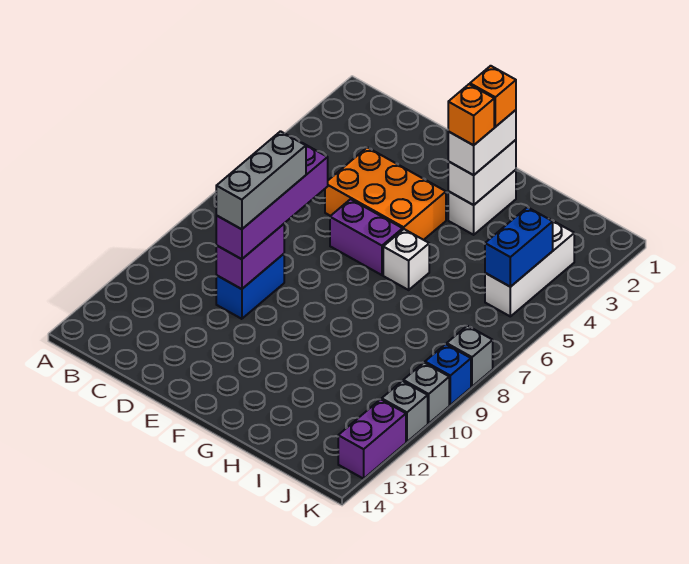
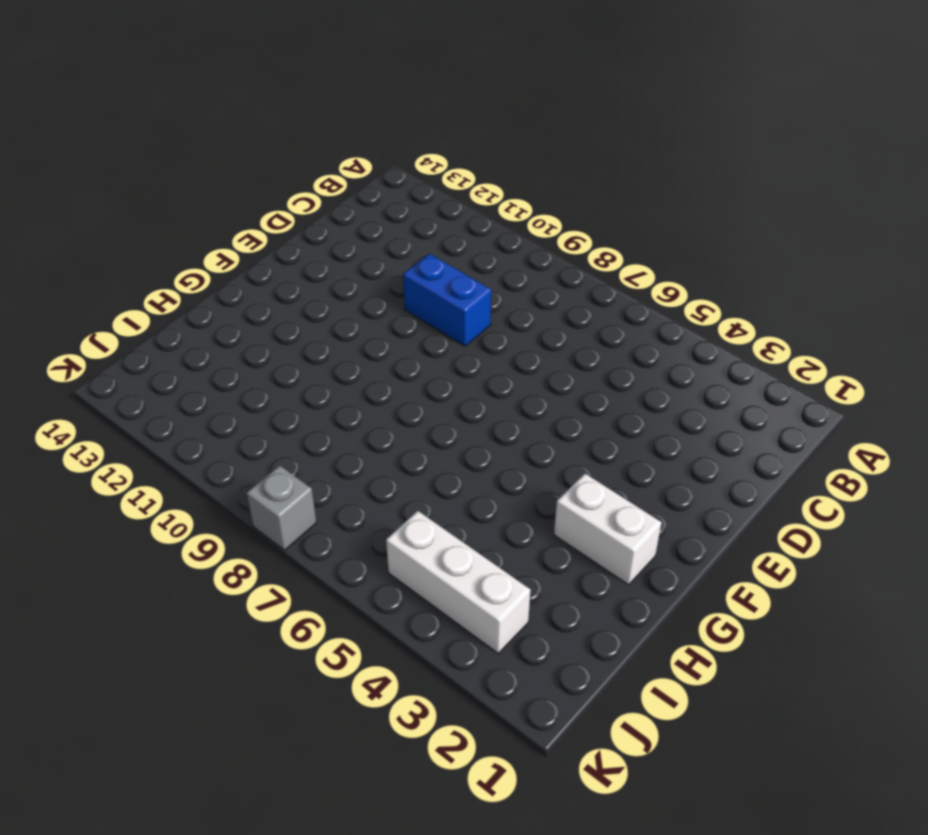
none -> orange 2x3 brick [325,147,446,240]
none -> purple 1x2 brick [330,199,403,275]
none -> white 1x1 brick [383,229,429,290]

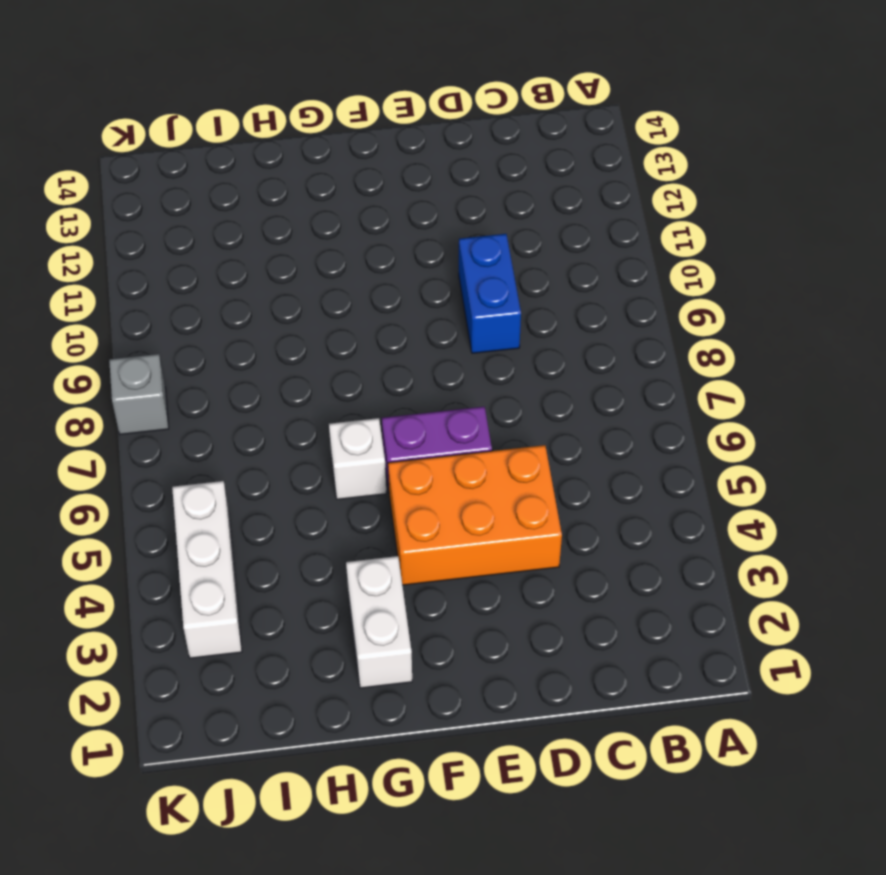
none -> blue 1x1 brick [425,344,471,405]
none -> grey 1x1 brick [403,363,449,423]
none -> grey 1x1 brick [382,381,428,442]

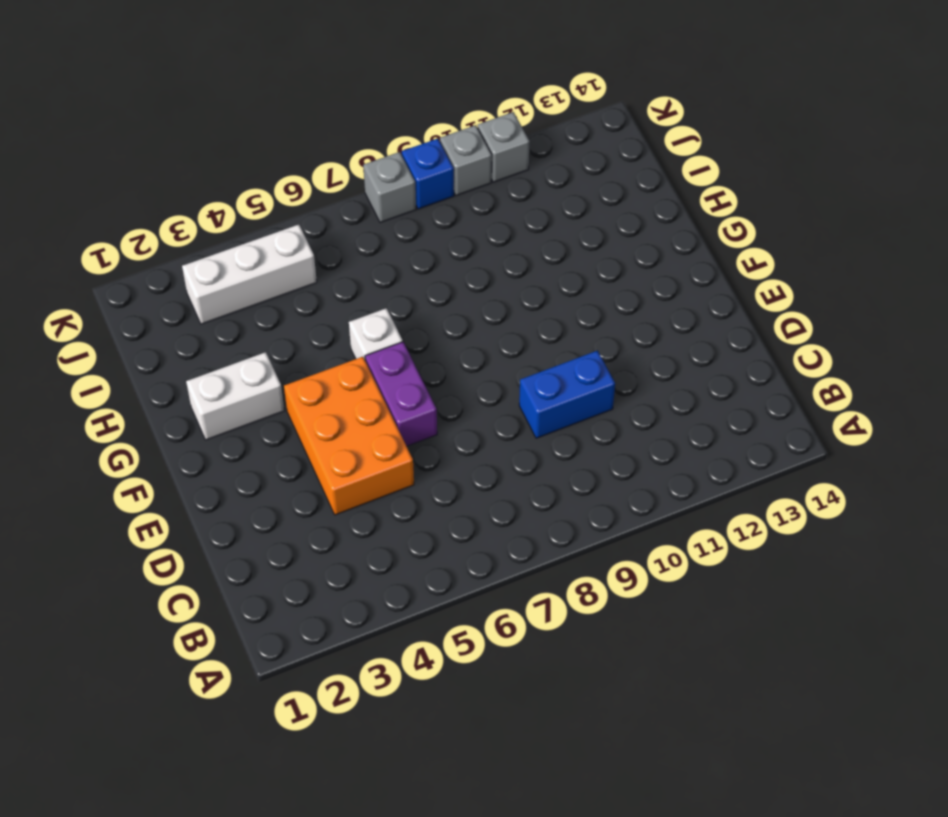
none -> purple 1x2 brick [338,399,406,479]
none -> purple 1x2 brick [216,224,284,289]
none -> white 1x2 brick [448,140,516,205]

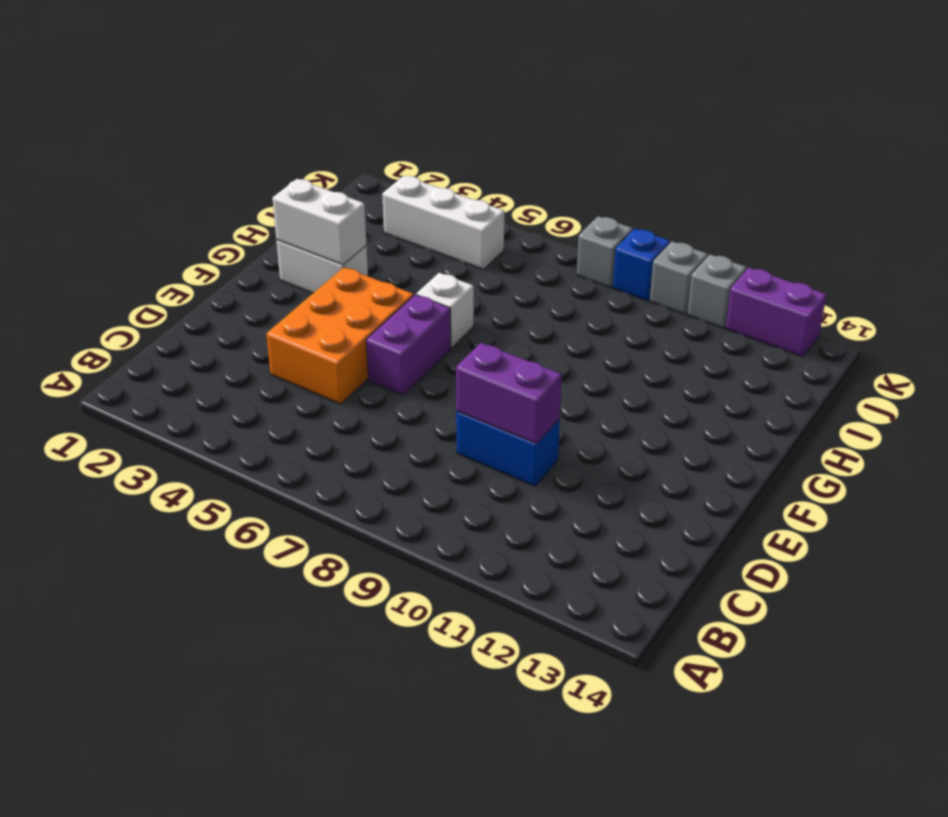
none -> blue 1x2 brick [485,207,553,287]
none -> purple 1x4 brick [216,143,328,259]
none -> white 1x2 brick [448,110,516,175]

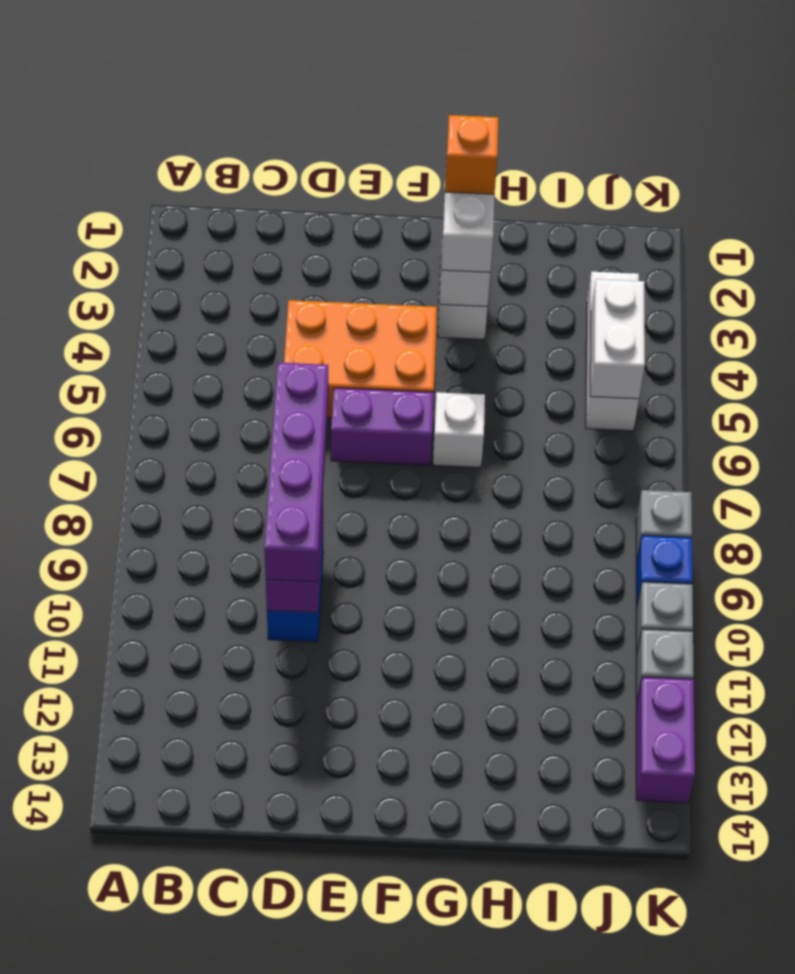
white 1x2 brick [590,279,645,399] -> blue 1x2 brick [485,207,553,287]
none -> grey 1x3 brick [216,131,306,229]
none -> orange 1x1 brick [448,84,494,145]

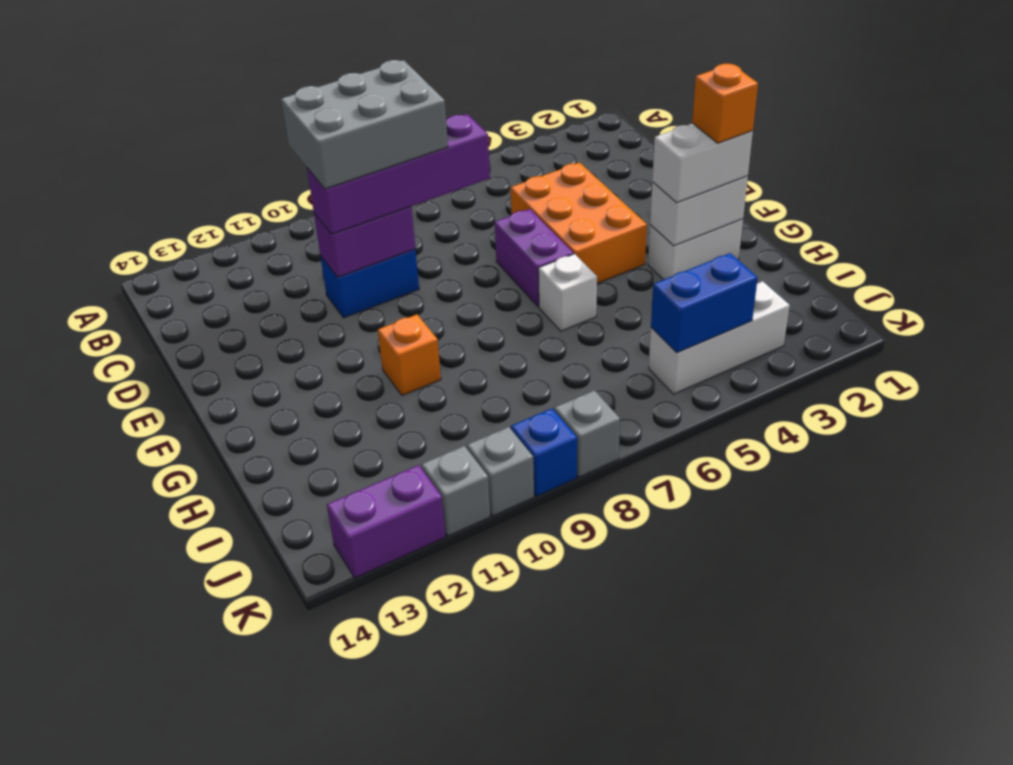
grey 2x3 brick [281,60,448,189] -> grey 1x3 brick [216,131,306,229]
orange 1x1 brick [378,314,441,395] -> orange 1x1 brick moved to [448,84,494,145]

